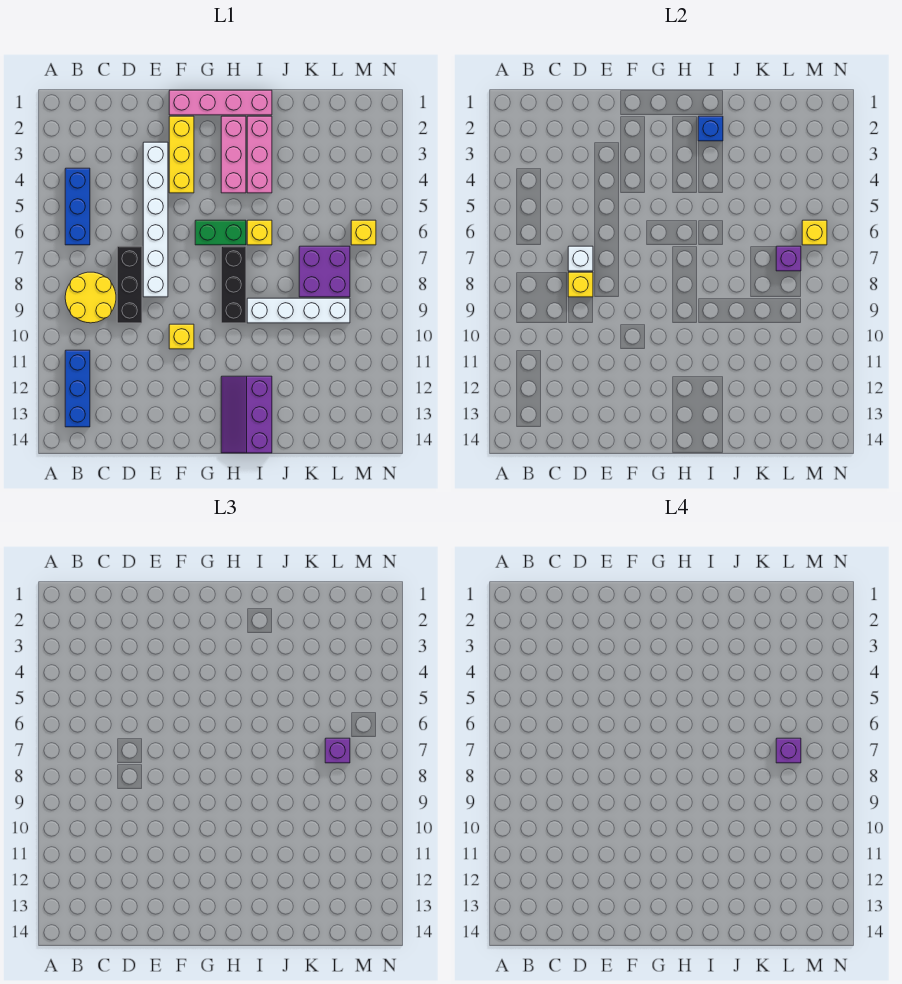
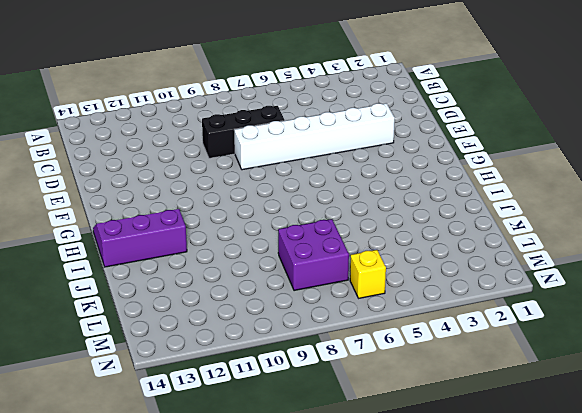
none -> blue 1x3 brick [65,168,90,245]
none -> yellow 2x2 round brick [65,272,116,323]
none -> blue 1x3 brick [65,350,90,427]

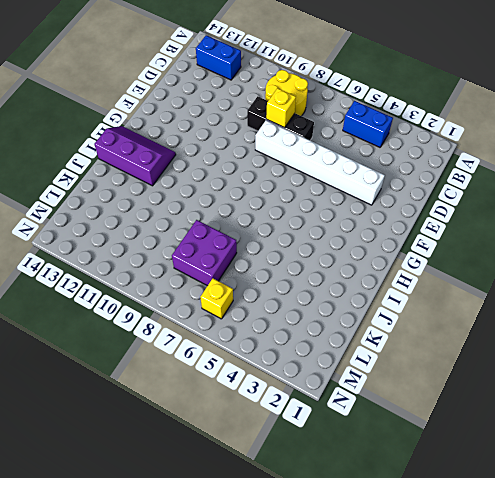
blue 1x2 brick [343,101,393,147] -> blue 1x3 brick [65,168,90,245]
blue 1x2 brick [196,35,241,80] -> blue 1x3 brick [65,350,90,427]
none -> pink 1x4 brick [169,90,272,115]
none -> yellow 1x3 brick [169,116,194,193]
none -> yellow 1x1 brick [169,324,194,349]

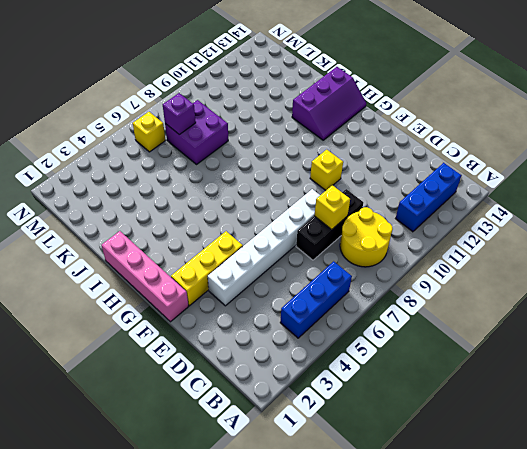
none -> green 1x2 brick [195,220,246,245]
none -> pink 1x3 brick [221,116,246,193]
none -> black 1x3 brick [221,246,246,323]

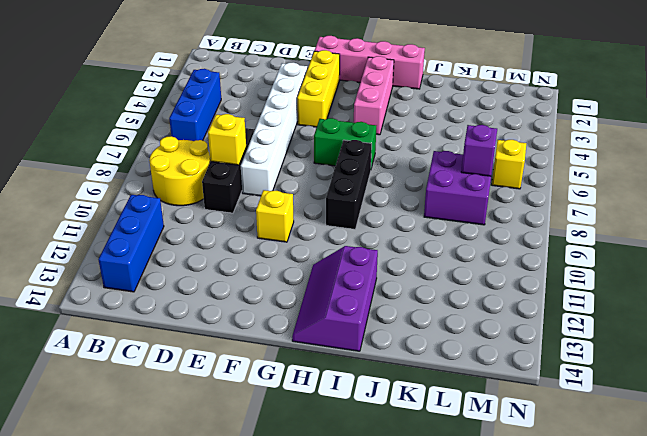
none -> pink 1x3 brick [247,116,272,193]
none -> yellow 1x1 brick [247,220,272,245]
none -> white 1x4 brick [247,298,350,323]

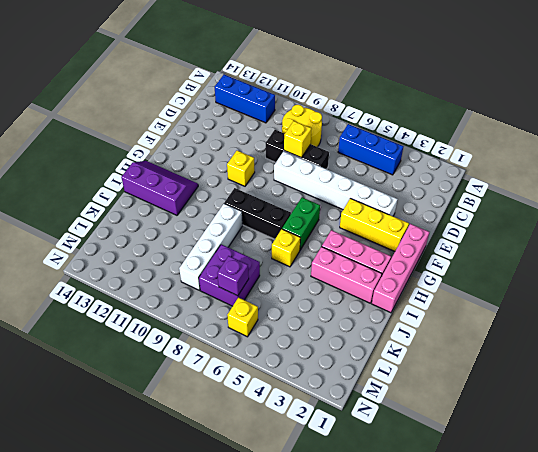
none -> white 1x1 brick [568,246,593,271]
none -> blue 1x1 brick [698,116,723,141]
none -> yellow 1x1 brick [802,220,827,245]

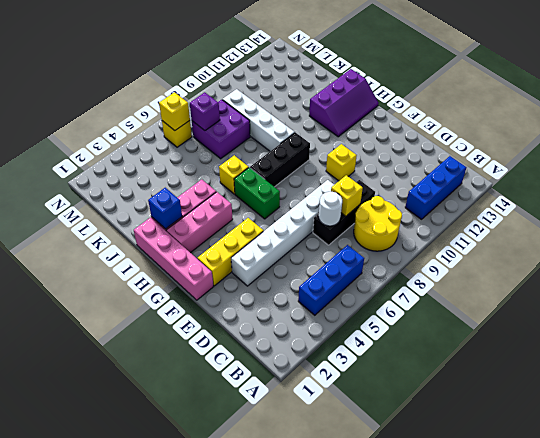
white 1x1 round brick [319,192,342,226] -> white 1x1 brick [568,246,593,271]
none -> purple 1x1 brick [325,738,350,763]
none -> purple 1x1 brick [776,738,801,763]

